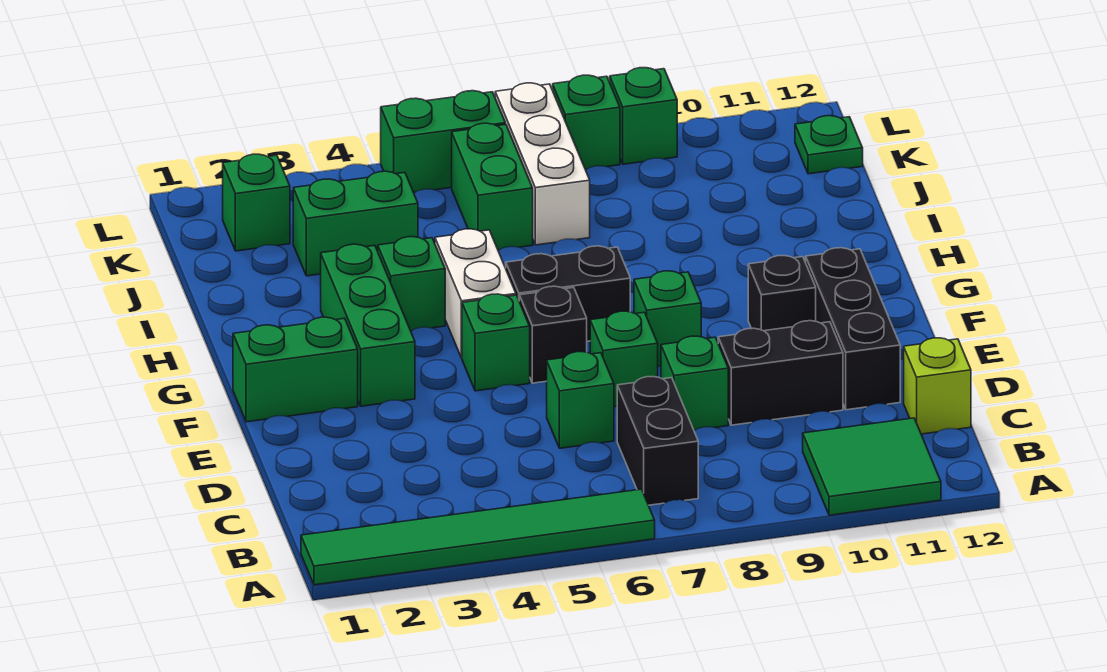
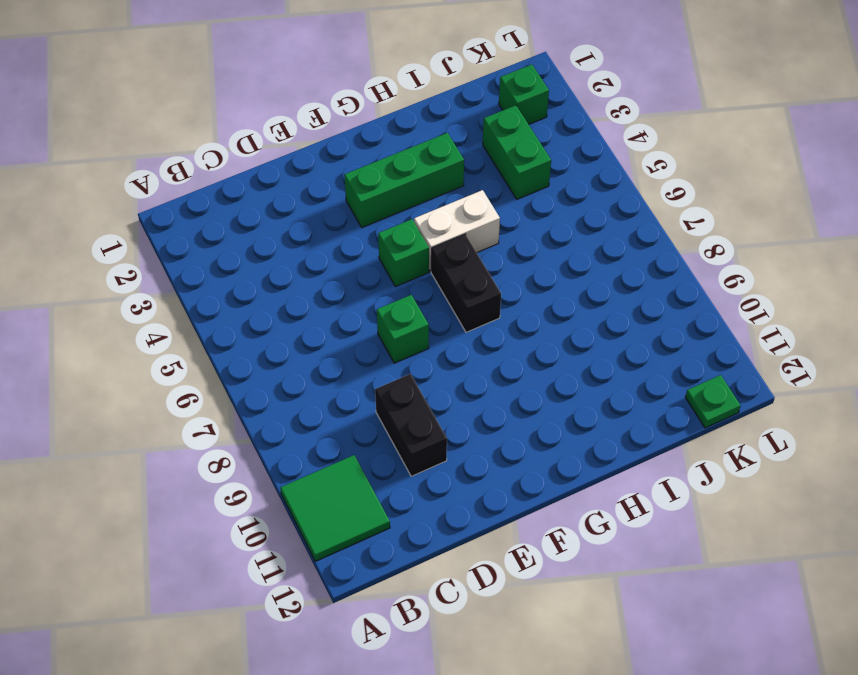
none -> green 1x6 tile [301,489,655,585]
none -> black 1x2 brick [617,377,698,505]
none -> lime 1x1 brick [904,338,971,434]

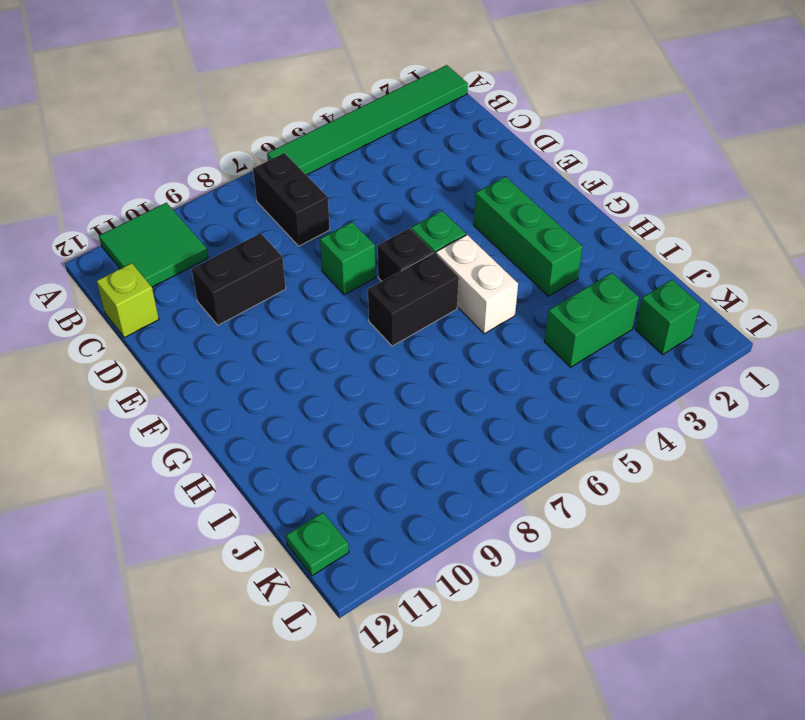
none -> green 1x1 brick [547,352,614,448]
none -> green 1x1 brick [661,336,728,430]
none -> black 1x3 brick [806,248,900,410]

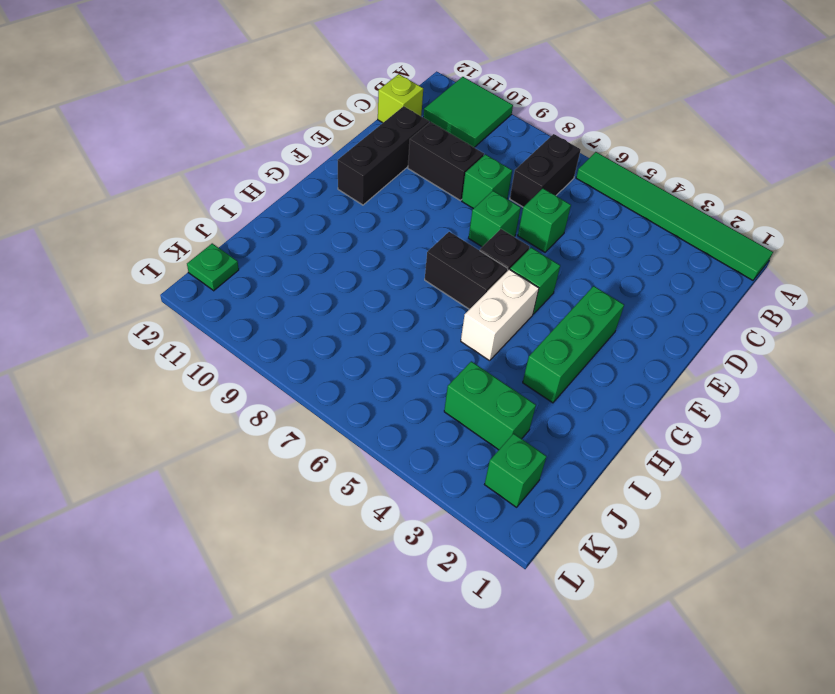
none -> green 1x2 brick [233,317,358,422]
none -> green 1x1 brick [634,271,701,366]
none -> black 1x1 brick [748,256,816,331]

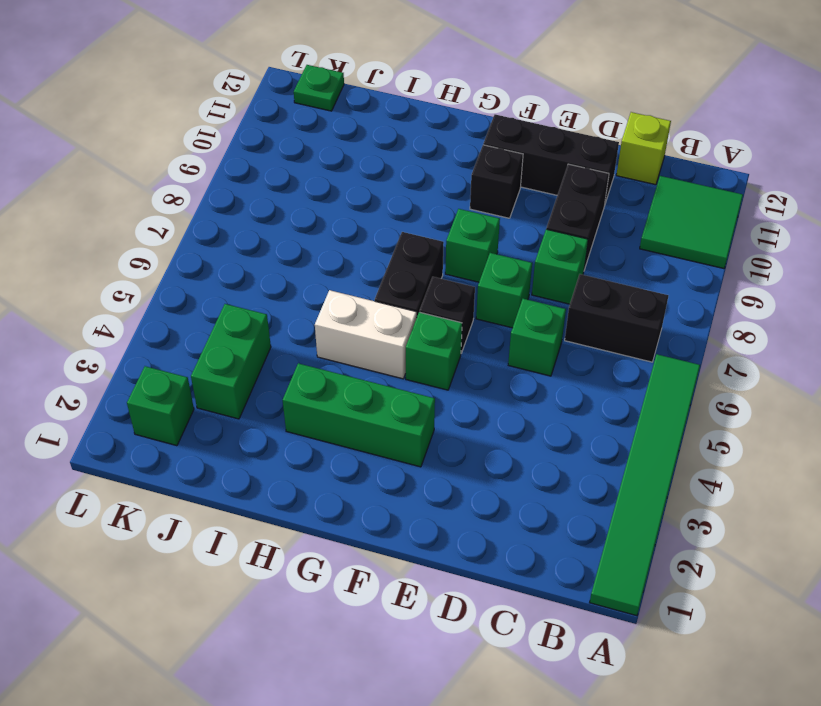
none -> green 1x2 brick [233,317,358,422]
none -> green 1x1 brick [378,237,445,331]
none -> green 1x2 brick [452,123,533,250]

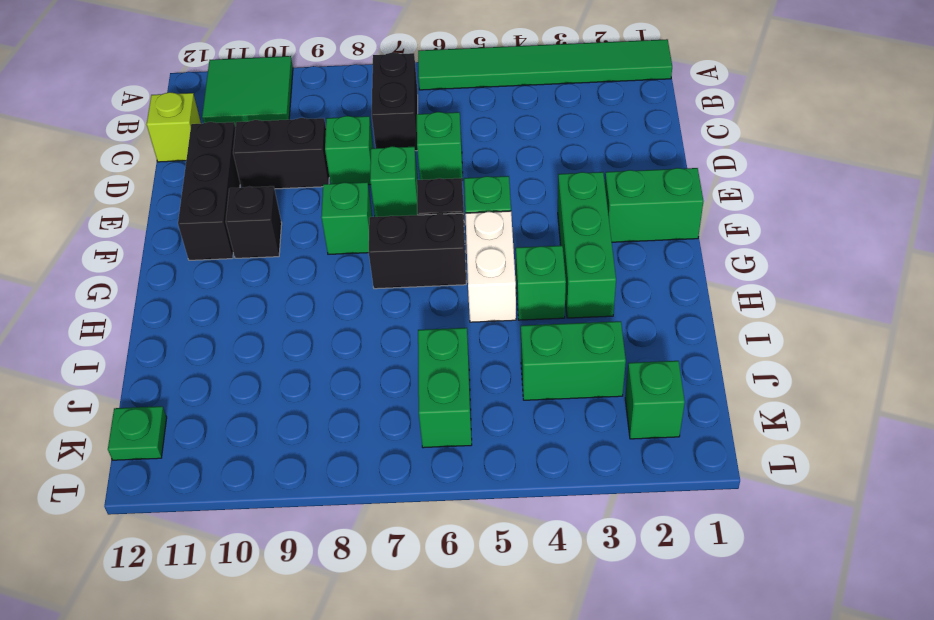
none -> white 1x3 brick [495,83,590,245]
none -> green 1x2 brick [381,91,505,193]
none -> green 1x1 brick [553,75,620,169]

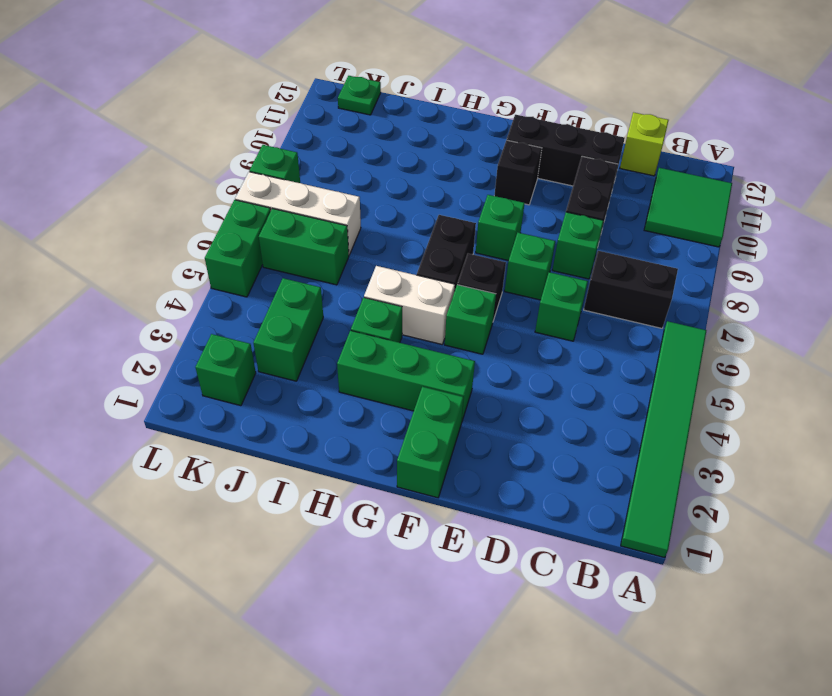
none -> green 1x1 brick [610,68,677,164]

